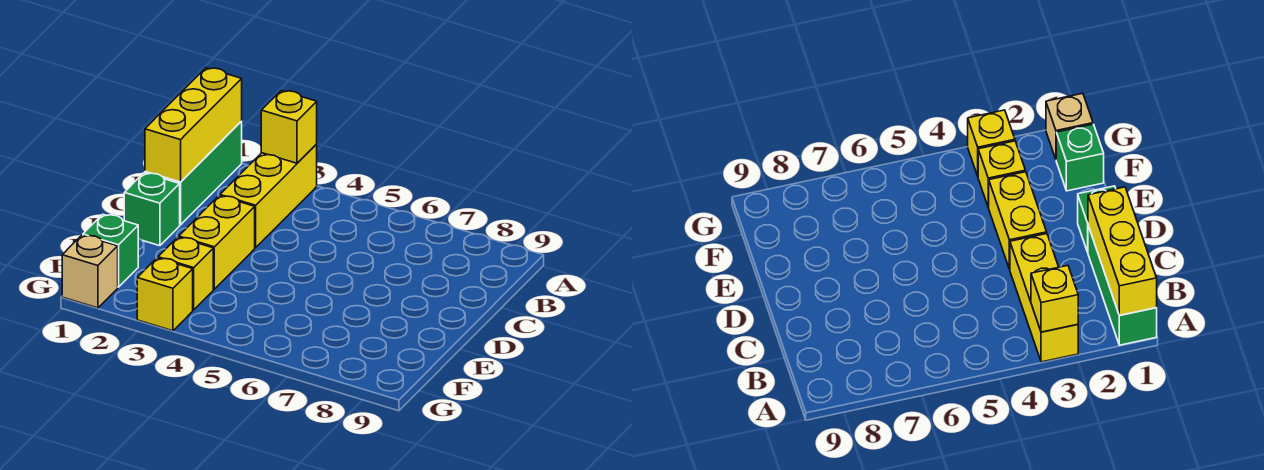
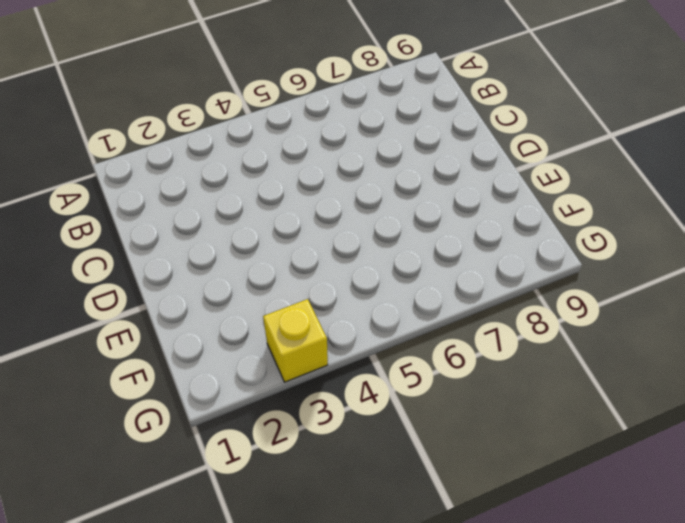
none -> green 1x3 brick [145,122,242,225]
none -> yellow 1x3 brick [220,144,317,248]

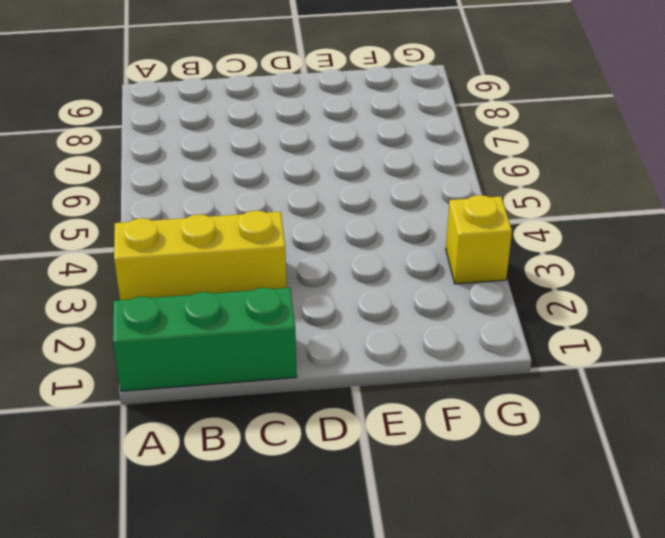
none -> green 1x1 brick [124,173,180,246]
none -> yellow 1x2 brick [179,196,255,289]

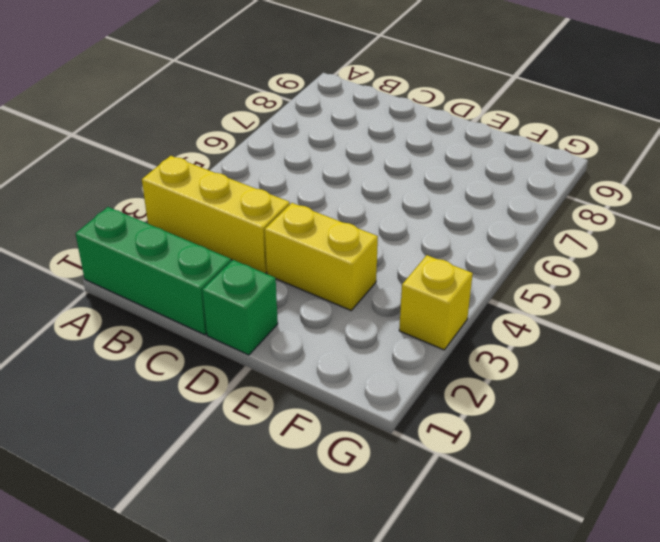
none -> green 1x1 brick [83,214,138,287]
none -> yellow 1x1 brick [158,237,213,310]

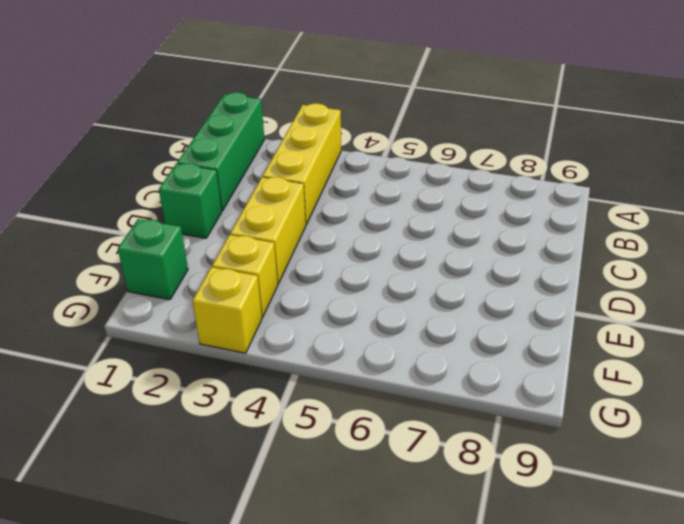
none -> tan 1x1 brick [62,235,118,308]
none -> yellow 1x3 brick [145,68,242,182]

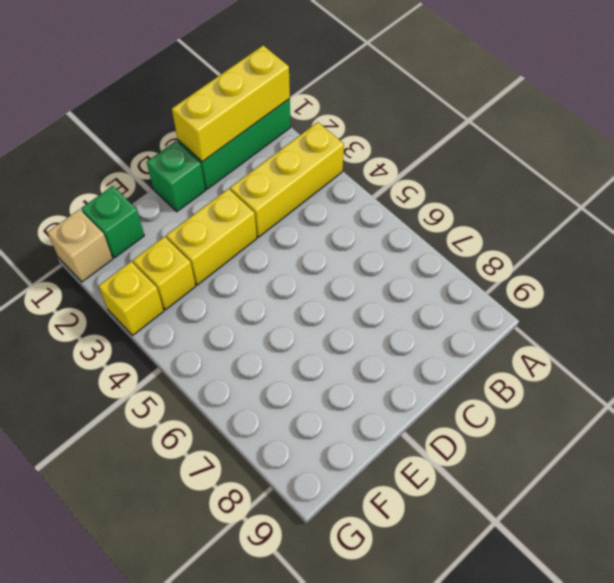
none -> yellow 1x1 brick [261,91,317,163]

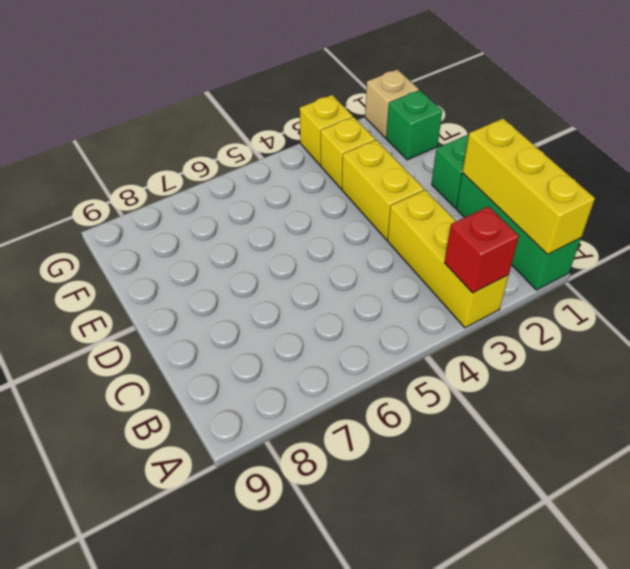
red 1x1 brick [445,206,519,293] -> yellow 1x1 brick [261,91,317,163]

